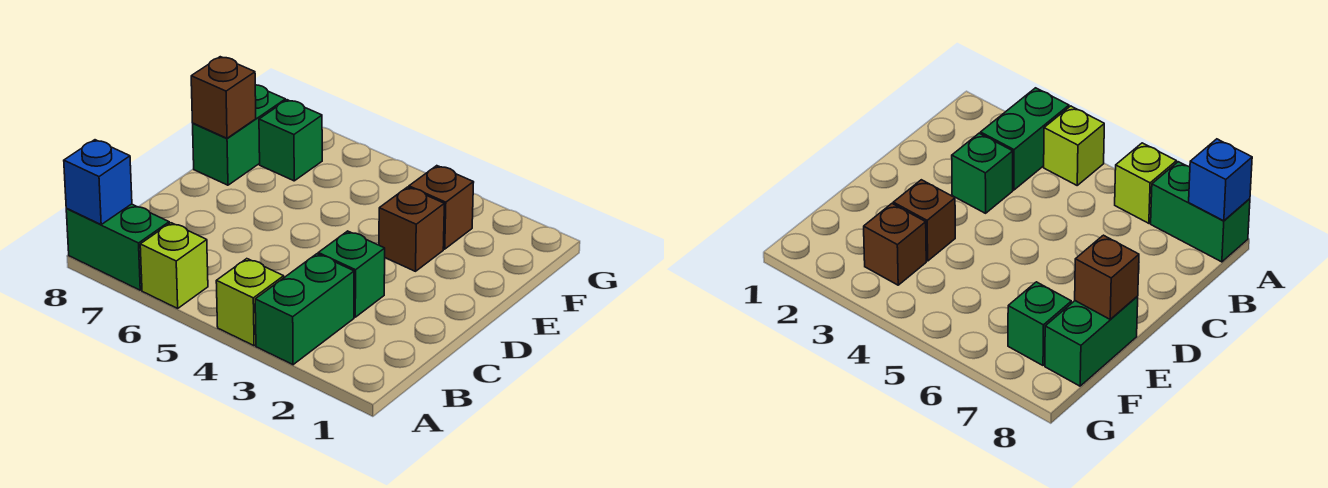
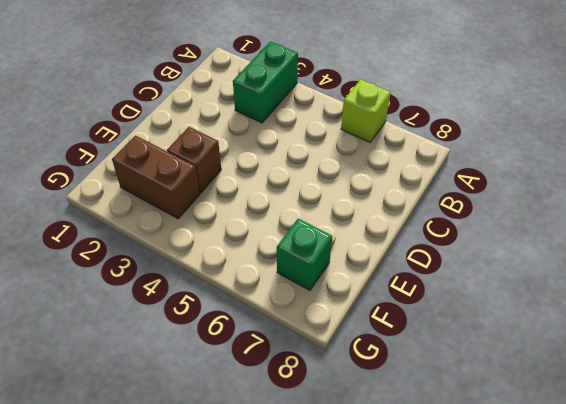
brown 1x2 brick [112,136,200,218] -> brown 1x1 brick [409,166,474,249]
none -> lime 1x1 brick [216,259,284,346]
none -> green 1x2 brick [66,204,169,290]

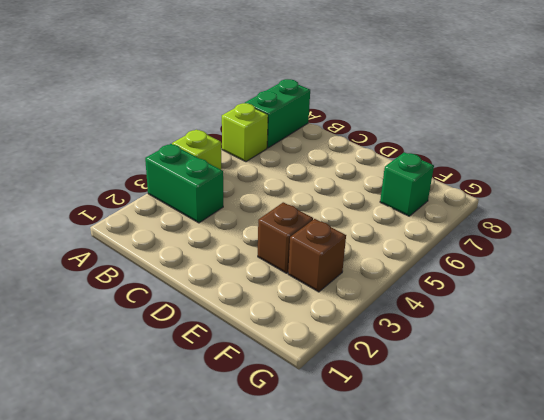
none -> green 1x1 brick [318,231,385,317]
none -> green 1x2 brick [193,85,286,185]

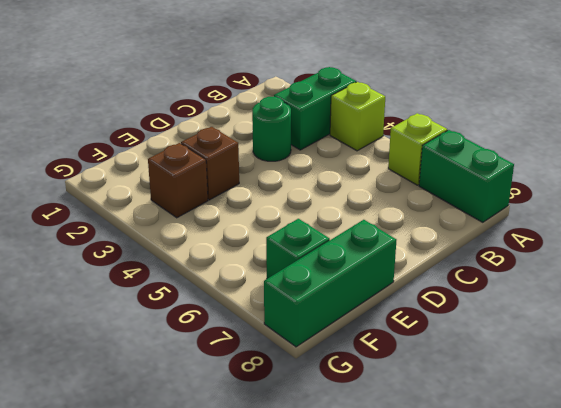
green 1x1 round brick [252,97,291,161] -> green 1x1 brick [318,231,385,317]
green 1x3 brick [264,220,396,347] -> green 1x2 brick [193,85,286,185]
none -> blue 1x1 brick [64,140,132,224]
none -> brown 1x1 brick [191,57,256,138]

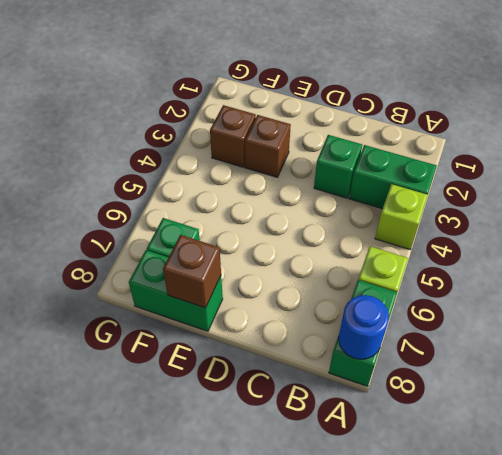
blue 1x1 round brick [339,295,389,359] -> blue 1x1 brick [64,140,132,224]

